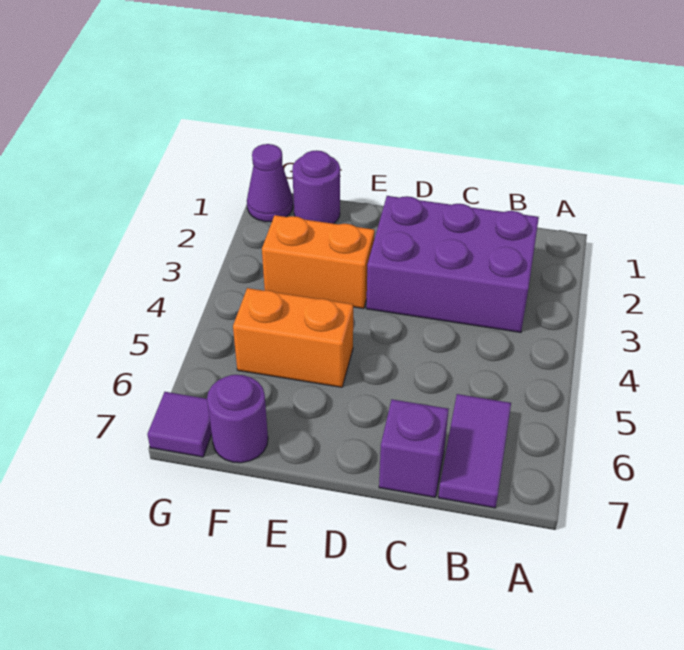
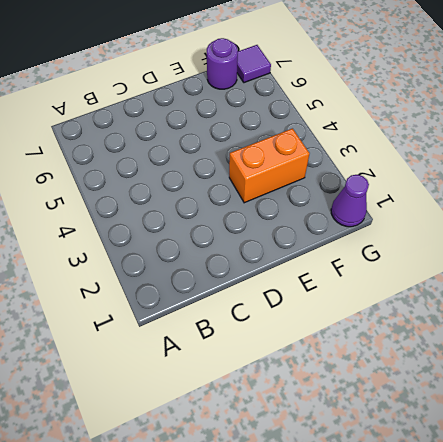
none -> purple 2x3 brick [366,196,539,332]
none -> purple 1x2 tile [438,394,511,508]

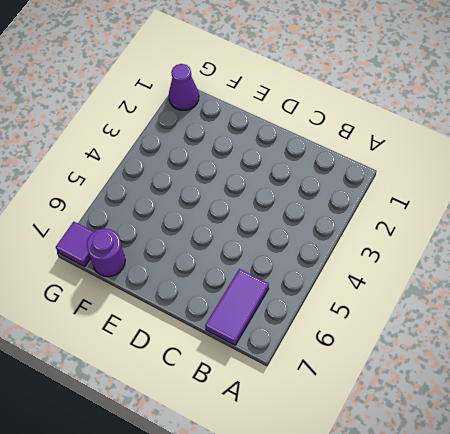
none -> purple 2x3 brick [366,196,539,332]
none -> purple 1x1 brick [379,399,449,497]

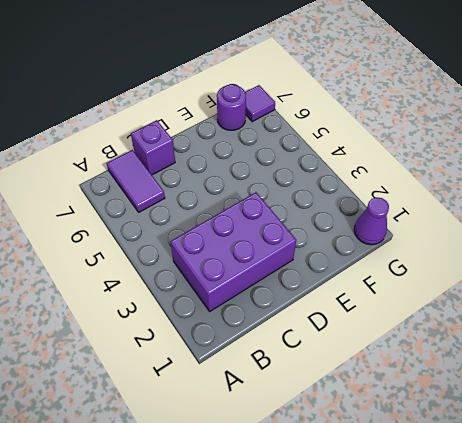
none -> orange 1x2 brick [262,215,375,309]
none -> orange 1x2 brick [233,288,353,387]

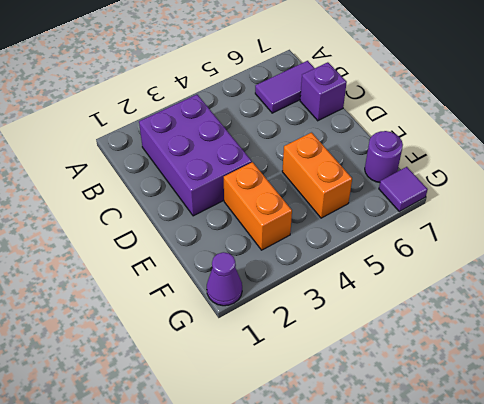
none -> purple 1x1 round brick [292,150,340,224]

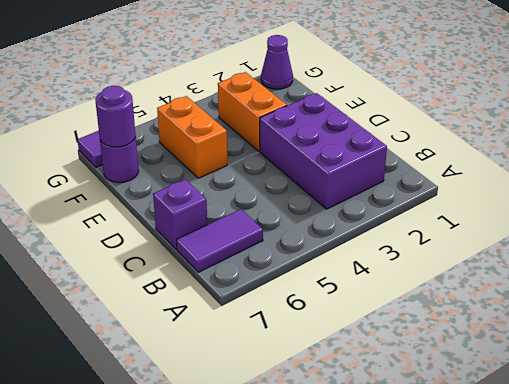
purple 1x1 round brick [95,86,136,147] -> purple 1x1 round brick moved to [292,150,340,224]

